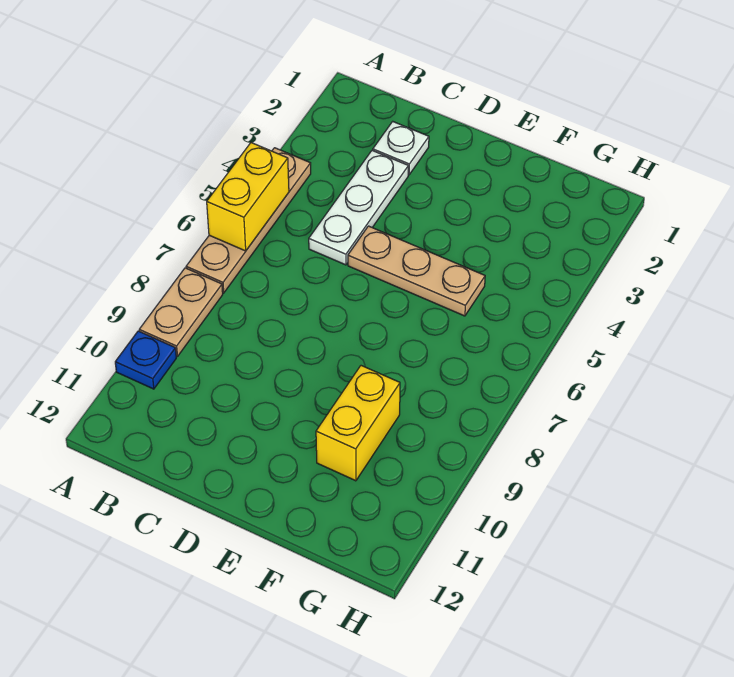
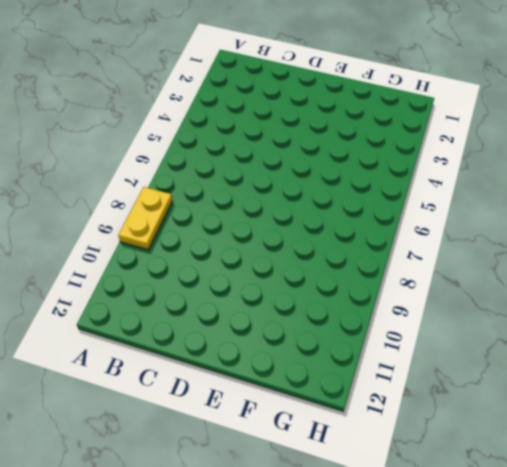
yellow 1x2 plate [118,187,173,250] -> tan 1x2 plate [139,268,223,357]
none -> tan 1x4 plate [186,148,311,293]
none -> blue 1x1 plate [115,331,176,389]

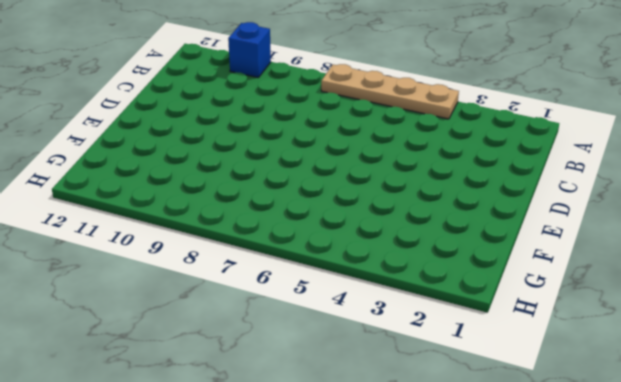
blue 1x1 brick [228,22,271,78] -> blue 1x1 plate [115,331,176,389]
none -> tan 1x2 plate [139,268,223,357]
none -> white 1x1 plate [373,122,429,175]

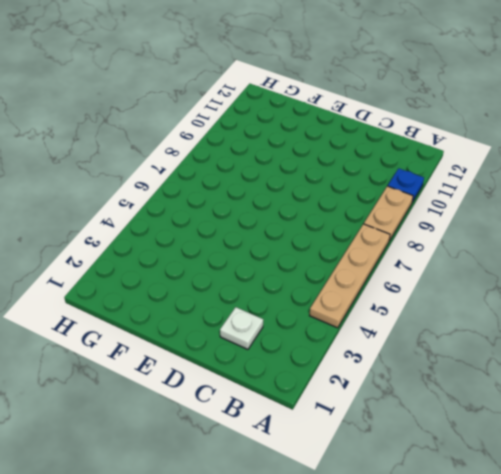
none -> white 1x3 plate [309,150,408,265]
none -> tan 1x3 plate [348,226,485,316]

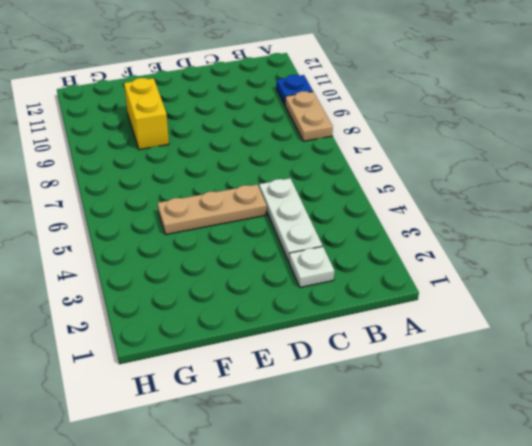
none -> tan 1x4 plate [186,148,311,293]
none -> yellow 1x2 brick [207,143,289,251]

